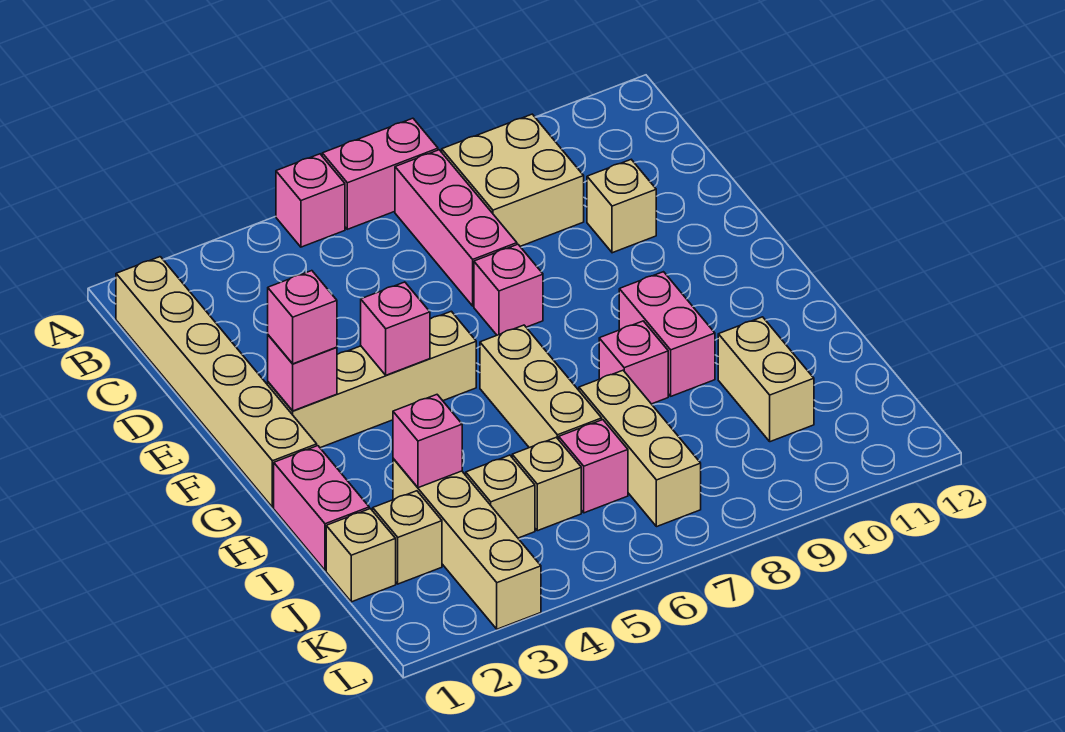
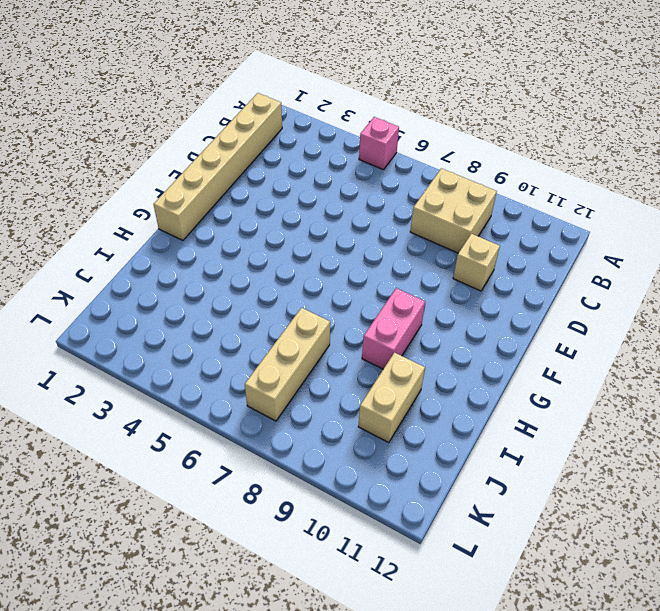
none -> pink 1x2 brick [322,118,438,229]
none -> pink 1x3 brick [395,150,517,306]
none -> pink 1x1 brick [474,244,543,335]

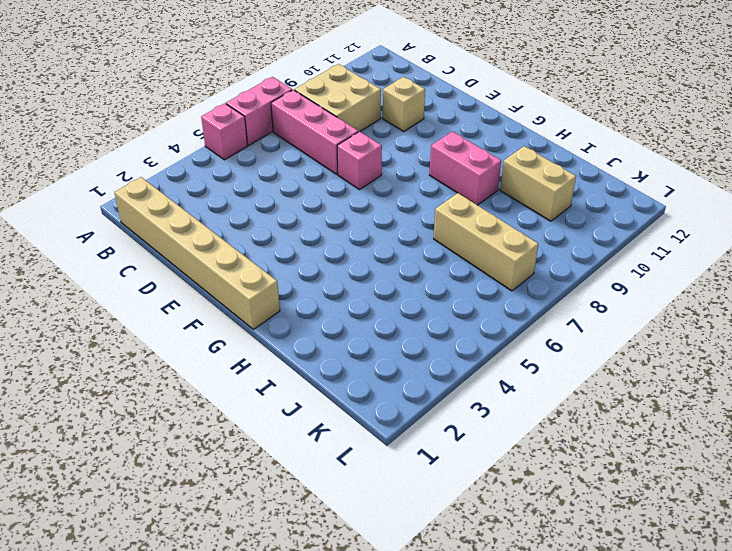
none -> tan 1x4 brick [268,311,476,448]
none -> tan 1x3 brick [480,325,602,448]
none -> pink 1x2 brick [274,446,369,570]

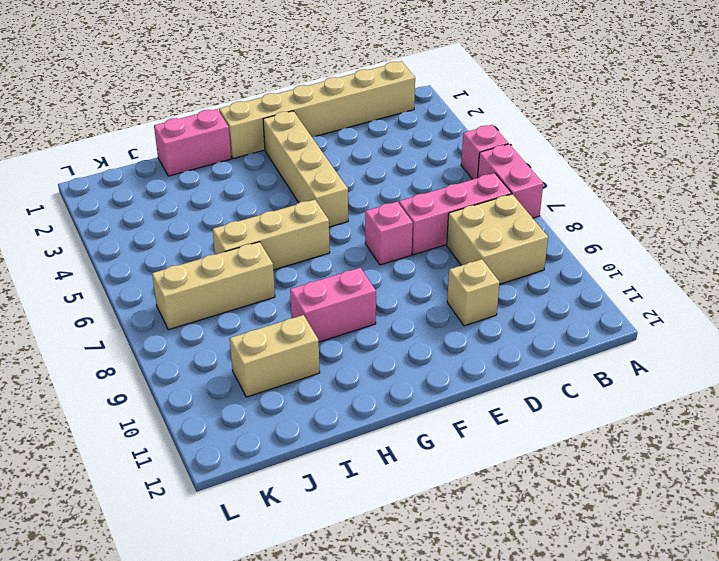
none -> pink 1x1 brick [599,321,668,404]
none -> tan 1x4 brick [393,459,541,629]
none -> tan 1x1 brick [326,509,396,602]

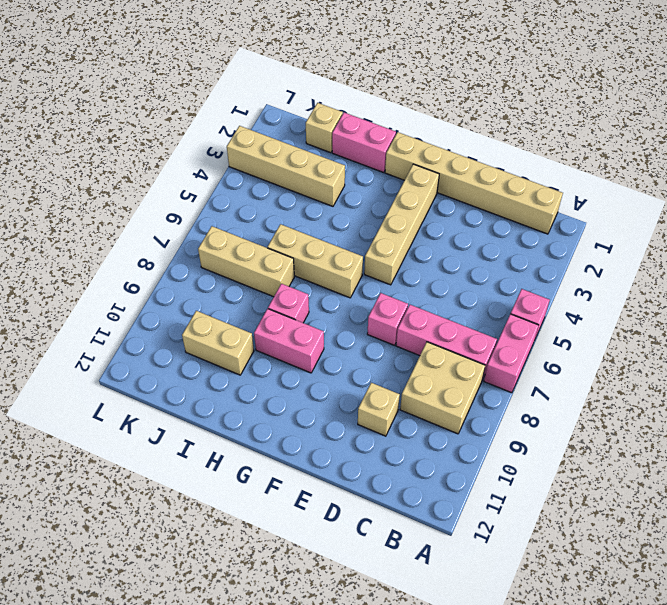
none -> tan 1x1 brick [373,491,442,584]
none -> tan 1x1 brick [466,455,535,538]
none -> tan 1x1 brick [512,437,581,531]

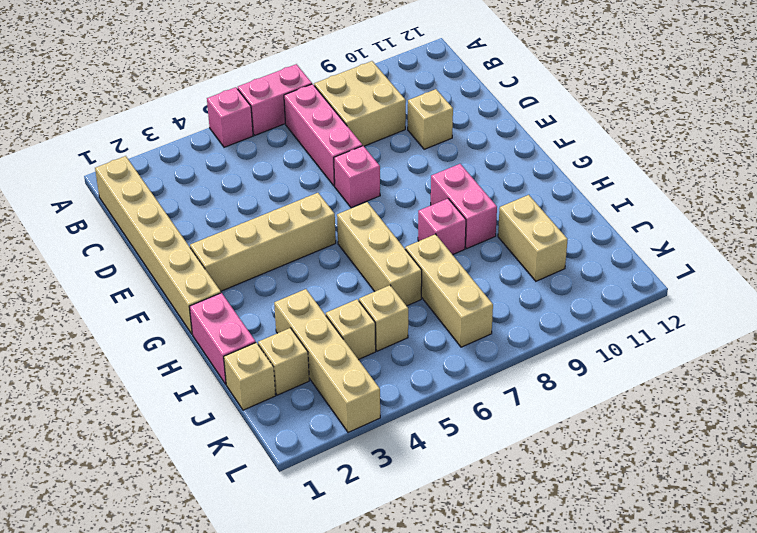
none -> pink 1x1 brick [559,420,628,513]
none -> pink 1x1 brick [268,335,337,411]
none -> pink 1x1 brick [361,282,430,375]

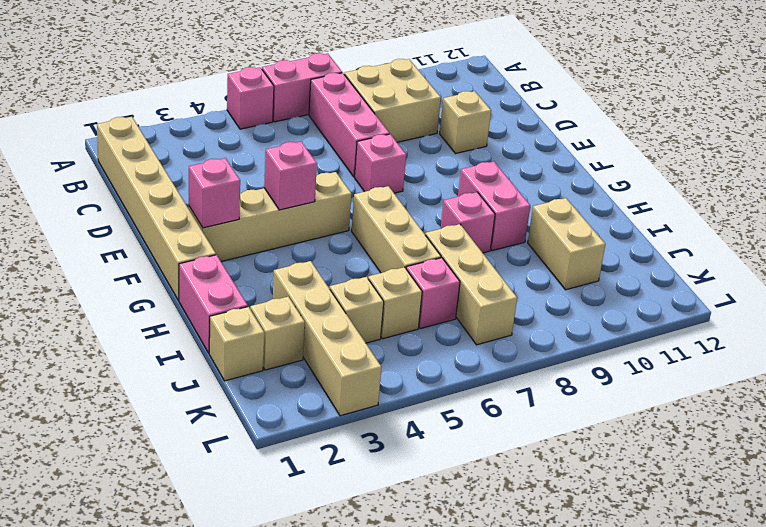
none -> pink 1x1 brick [393,395,462,488]
none -> pink 1x1 brick [268,271,337,364]

